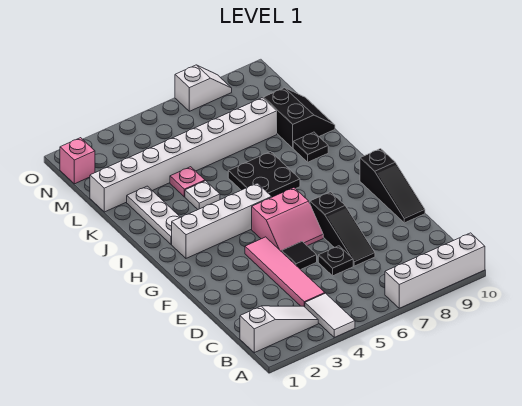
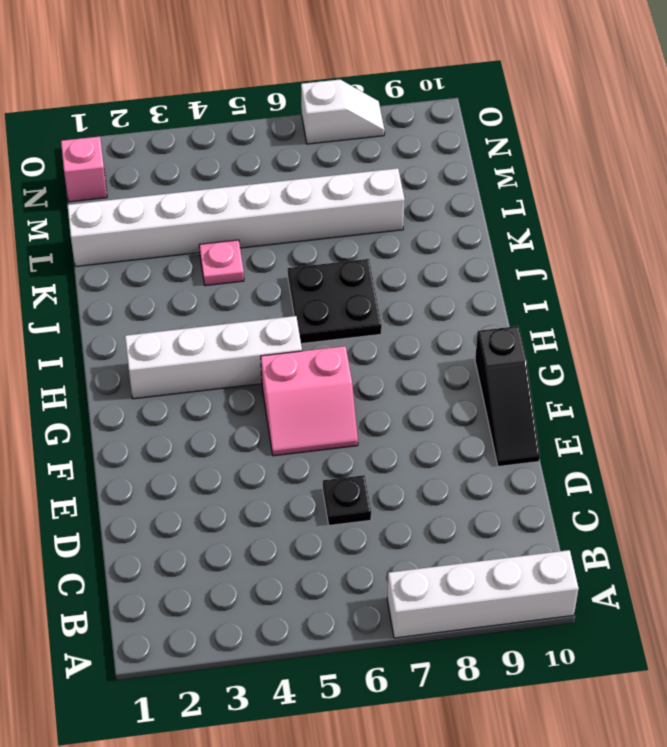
none -> white 1x2 tile [305,293,355,337]
none -> white 1x3 slope [240,306,318,353]
none -> pink 1x4 tile [245,237,325,307]

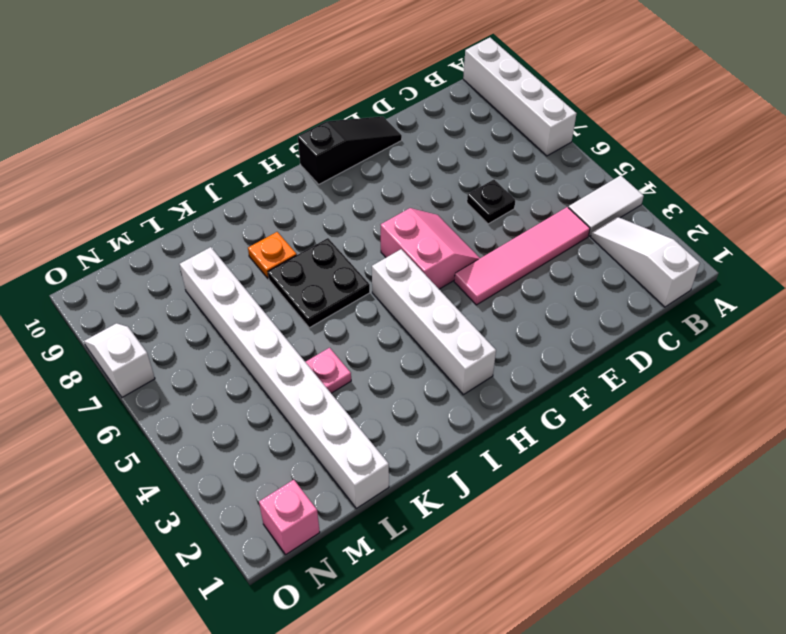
orange 1x1 plate [248,232,297,279] -> none
none -> black 1x3 slope [310,192,375,266]
none -> black 1x1 tile [282,241,317,270]
none -> white 1x3 plate [127,186,181,244]

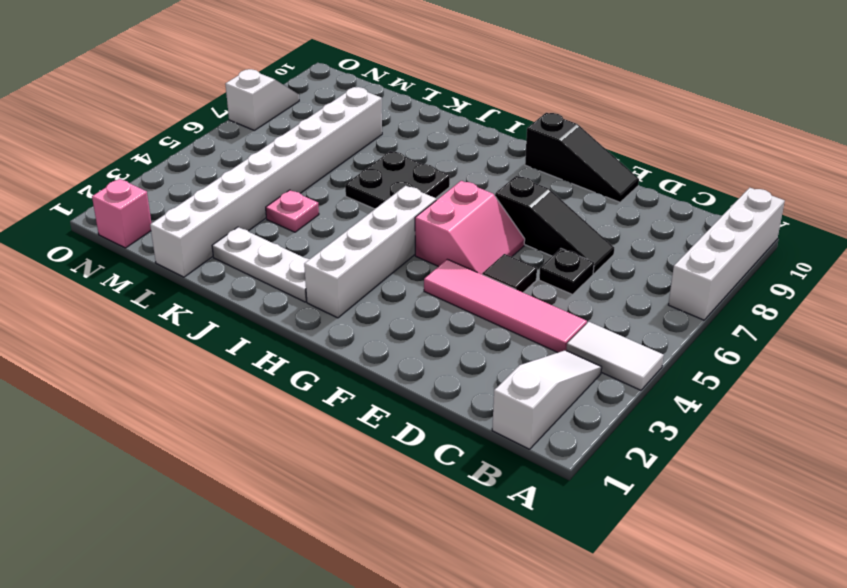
none -> white 1x1 plate [185,181,220,209]
none -> black 1x1 plate [293,132,328,162]
none -> black 2x2 slope [263,88,335,148]

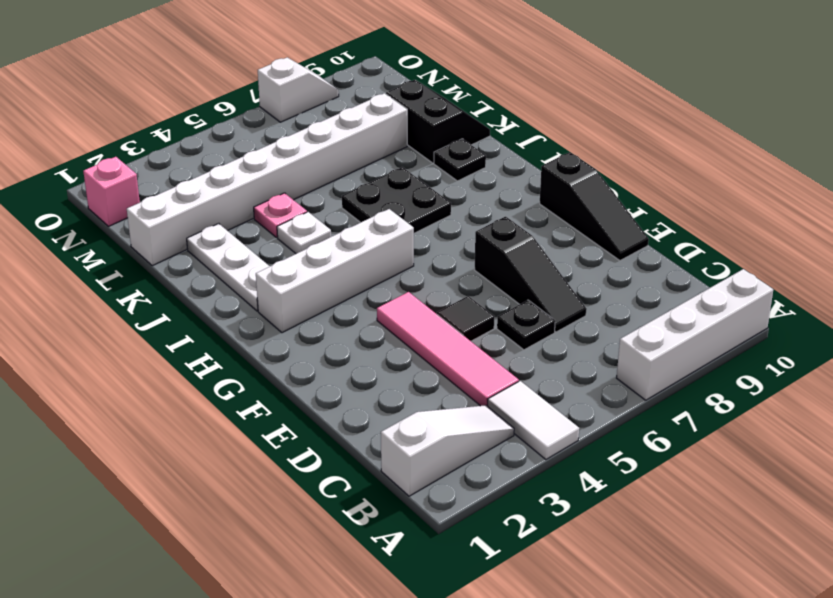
none -> pink 2x2 slope [252,188,323,252]

